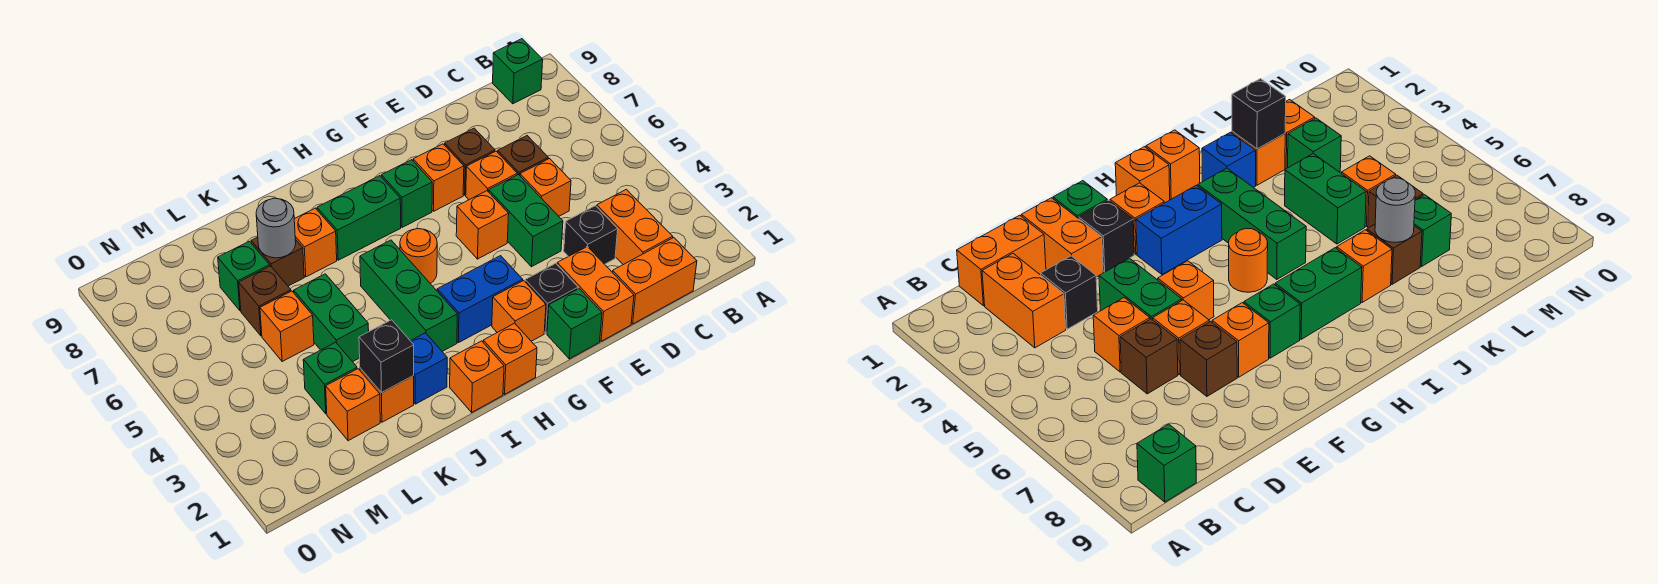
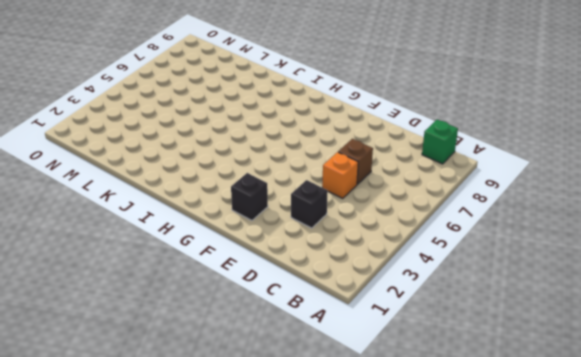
none -> orange 1x2 brick [612,238,697,324]
none -> orange 1x2 brick [597,189,673,265]
none -> orange 1x2 brick [557,246,634,341]
none -> green 1x2 brick [489,174,563,267]

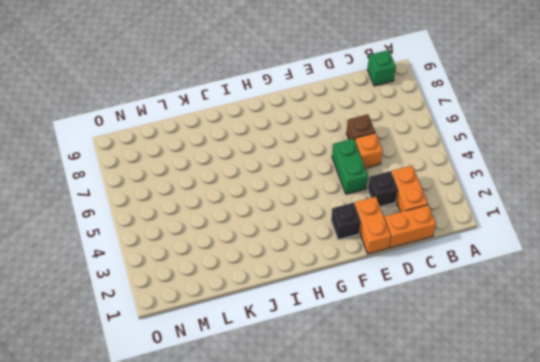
none -> orange 1x1 brick [466,151,517,200]
none -> brown 1x1 brick [445,128,495,195]
none -> green 1x1 brick [547,289,602,359]
none -> orange 1x1 brick [456,191,509,259]

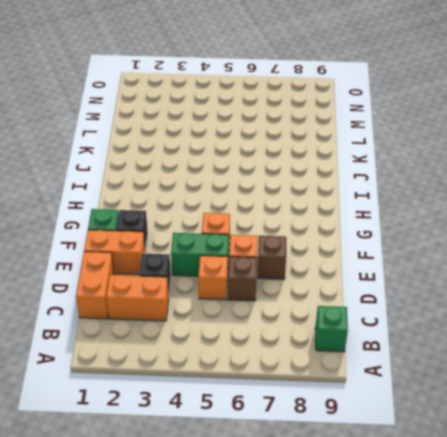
none -> orange 1x1 brick [413,144,464,211]
none -> orange 1x1 brick [492,281,546,341]
none -> blue 1x2 brick [437,256,523,343]
none -> green 1x1 brick [381,160,432,227]

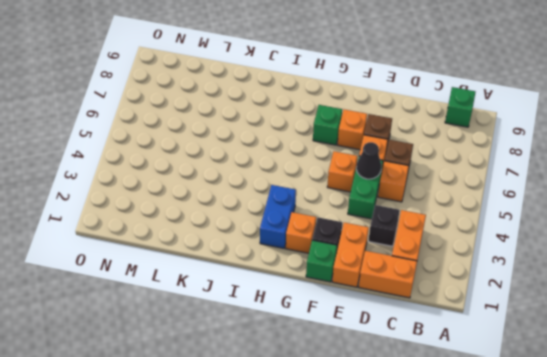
black 1x1 cone [356,142,381,179] -> none
blue 1x2 brick [260,185,296,248] -> blue 1x2 brick turned to [437,256,523,343]
none -> orange 1x1 brick [483,323,537,394]
none -> orange 1x1 round brick [400,229,437,284]
none -> green 1x2 brick [317,176,401,260]
none -> orange 1x1 brick [450,341,504,412]

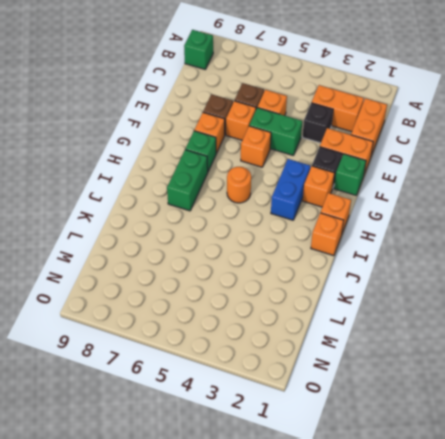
none -> green 1x3 brick [360,240,457,351]
none -> blue 1x1 brick [411,333,447,404]
none -> orange 1x1 brick [294,208,337,277]
none -> orange 1x1 brick [360,368,414,422]

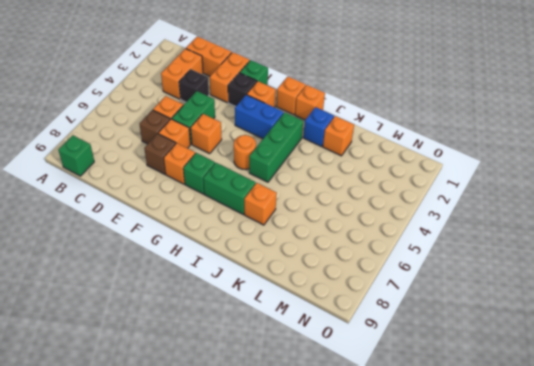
none -> green 1x2 brick [294,274,369,362]
none -> brown 1x1 brick [251,237,304,286]
none -> orange 1x1 brick [326,369,380,441]
none -> green 1x1 brick [303,342,357,414]

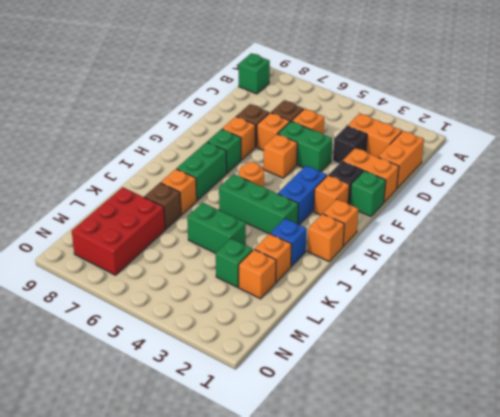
red 2x3 brick [72,187,165,275] -> green 1x1 brick [218,241,270,311]
none -> orange 1x1 brick [260,291,314,361]
none -> brown 1x1 brick [239,266,291,336]
none -> black 1x1 brick [359,320,414,393]
none -> grey 1x1 round brick [256,198,296,258]

